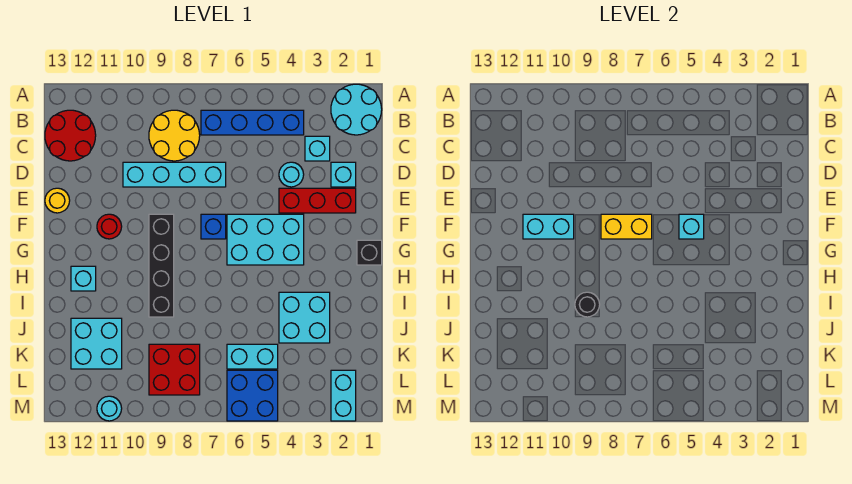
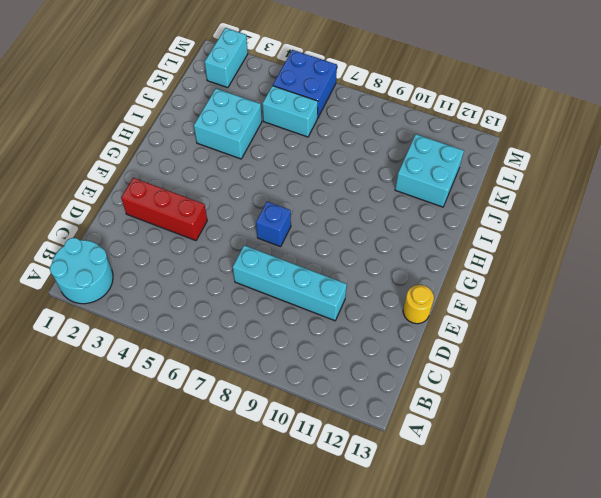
none -> blue 1x4 brick [201,110,304,135]
none -> yellow 2x2 round brick [149,110,200,161]
none -> red 2x2 round brick [45,110,96,161]

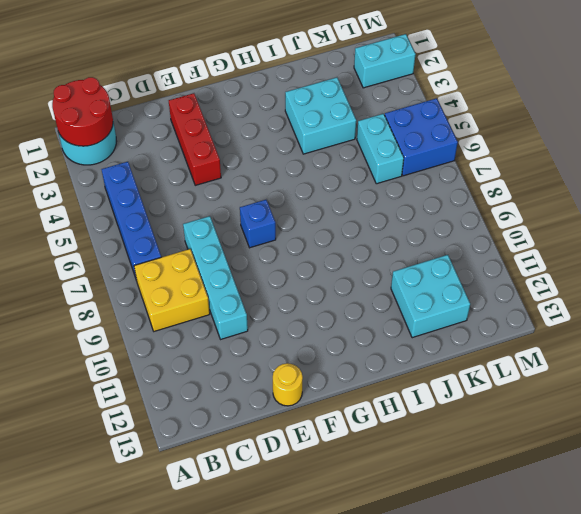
red 2x2 round brick [52,77,113,146] -> red 2x2 round brick moved to [45,110,96,161]
yellow 2x2 brick [134,249,210,331] -> yellow 2x2 round brick [149,110,200,161]
none -> cyan 1x1 brick [305,136,330,161]
none -> cyan 1x1 brick [331,162,356,187]
none -> cyan 1x1 round brick [279,162,304,187]

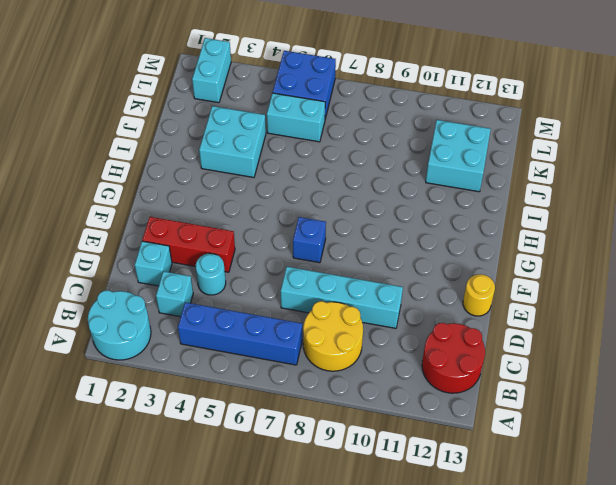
none -> cyan 2x3 brick [227,214,304,265]
none -> black 1x4 brick [149,214,174,317]
none -> red 1x1 round brick [97,214,122,239]

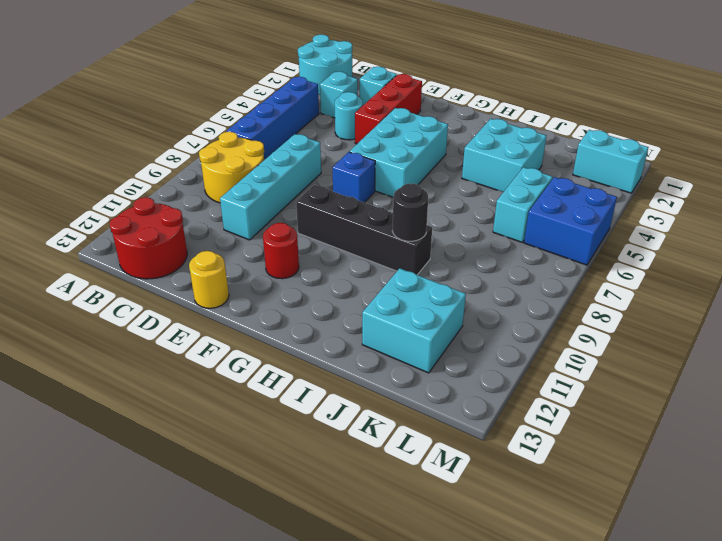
none -> black 1x1 brick [357,240,382,265]
none -> cyan 1x1 brick [71,266,96,291]
none -> red 2x2 brick [149,344,200,395]

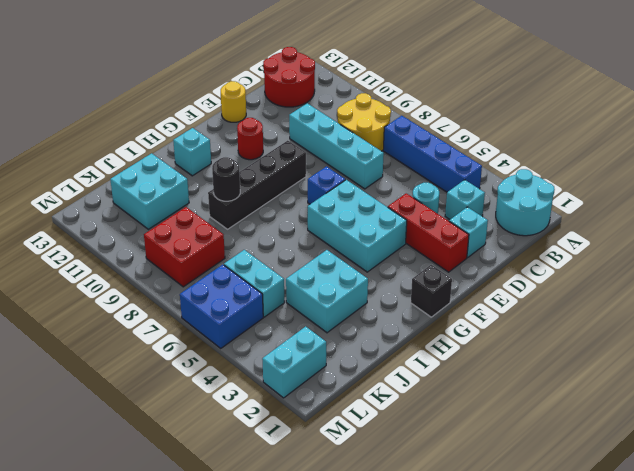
none -> cyan 1x1 round brick [97,396,122,421]
none -> cyan 1x1 brick [679,214,704,239]
none -> yellow 1x2 brick [601,214,652,239]

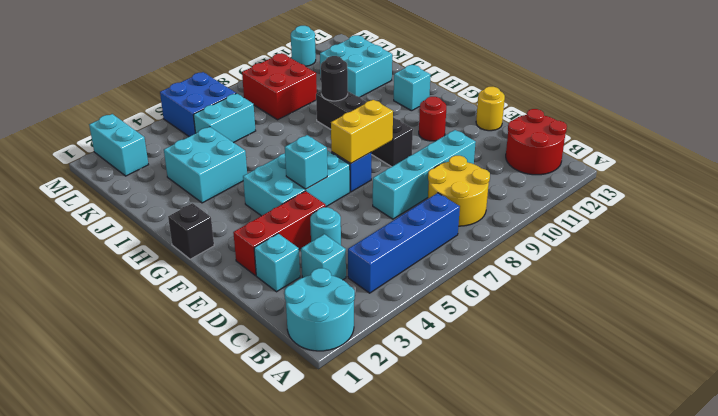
none -> cyan 1x2 brick [523,214,574,239]

